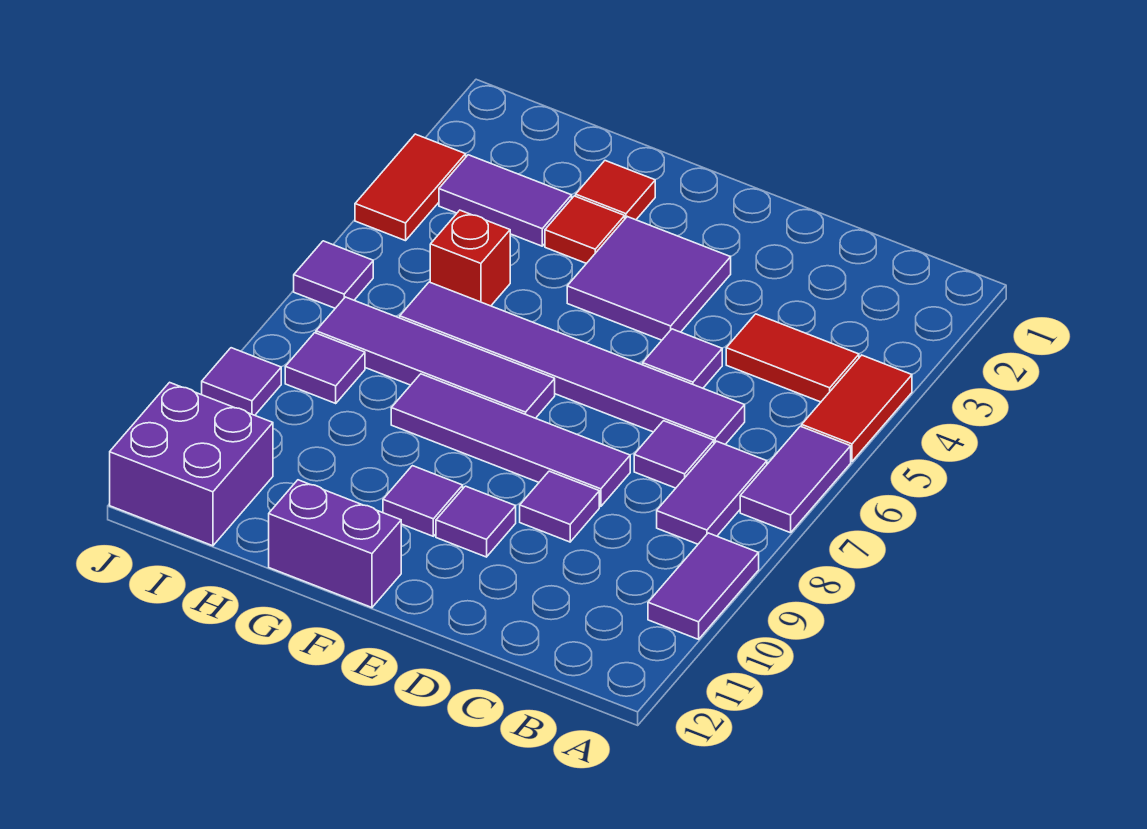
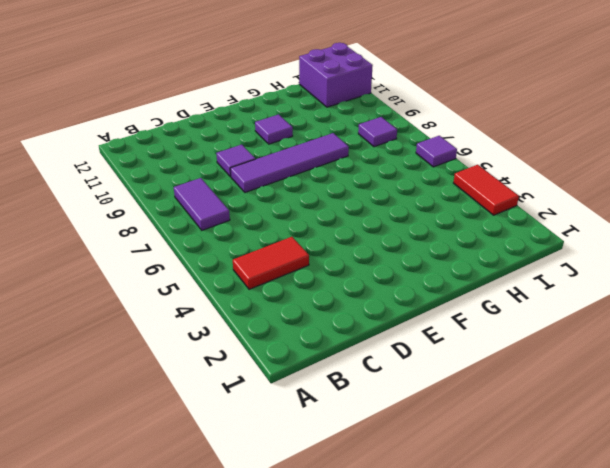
none -> red 1x2 tile [802,355,912,461]
none -> purple 1x2 tile [740,426,851,533]
none -> purple 1x2 tile [648,533,759,639]

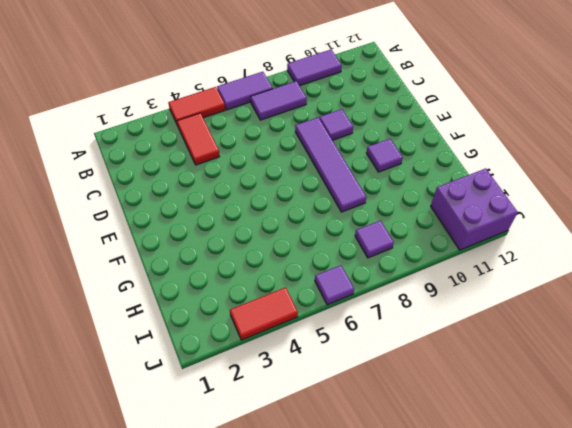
none -> purple 1x6 tile [400,282,745,444]
none -> purple 1x1 tile [634,421,714,488]
none -> purple 1x1 tile [643,329,722,388]

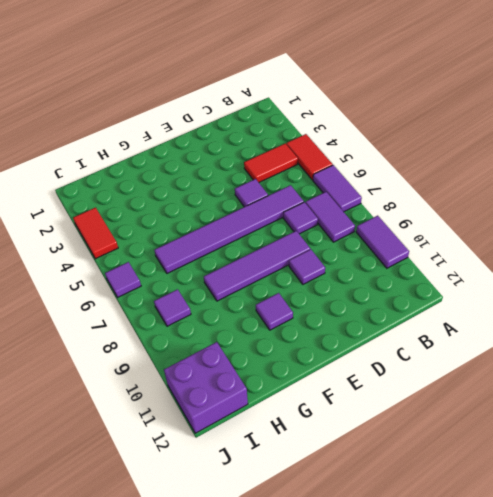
none -> purple 2x2 tile [567,217,731,340]
none -> purple 1x1 tile [436,486,516,557]
none -> purple 1x4 tile [316,297,555,418]

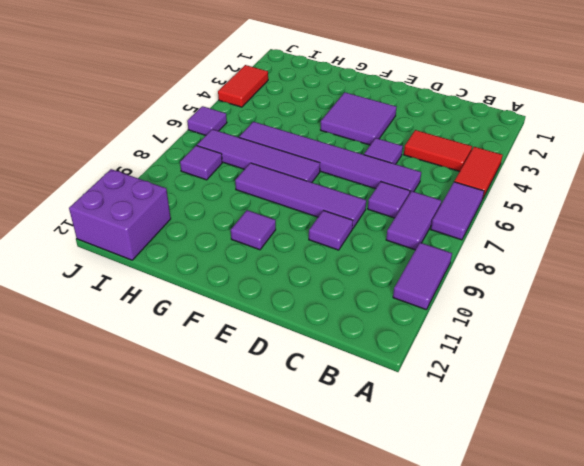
none -> purple 1x1 tile [436,486,516,557]
none -> purple 1x2 brick [269,480,401,608]
none -> red 1x1 tile [576,161,655,220]

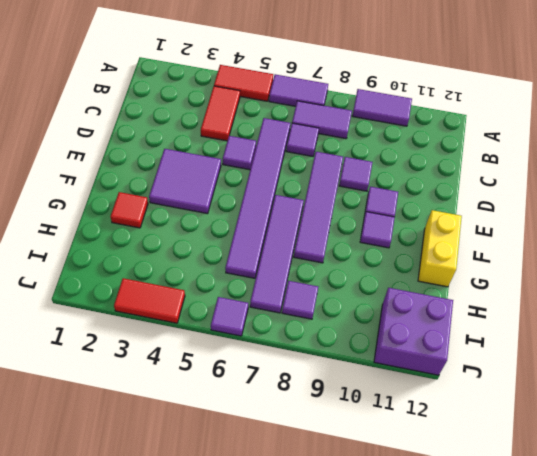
yellow 1x2 brick [418,210,462,287] -> purple 1x2 brick [269,480,401,608]
none -> red 1x1 tile [545,196,625,264]
none -> purple 1x2 tile [439,155,572,246]
none -> red 1x1 brick [430,210,510,306]

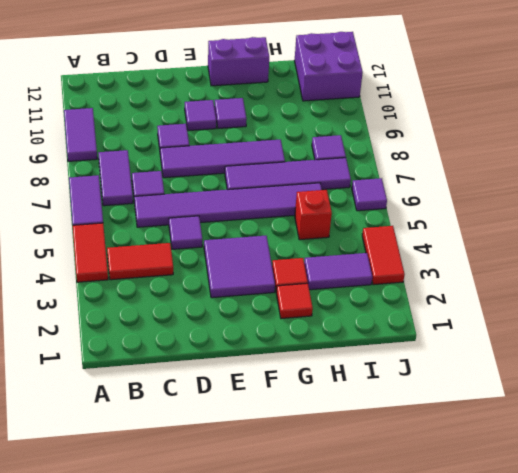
none -> purple 1x1 tile [202,348,281,415]

